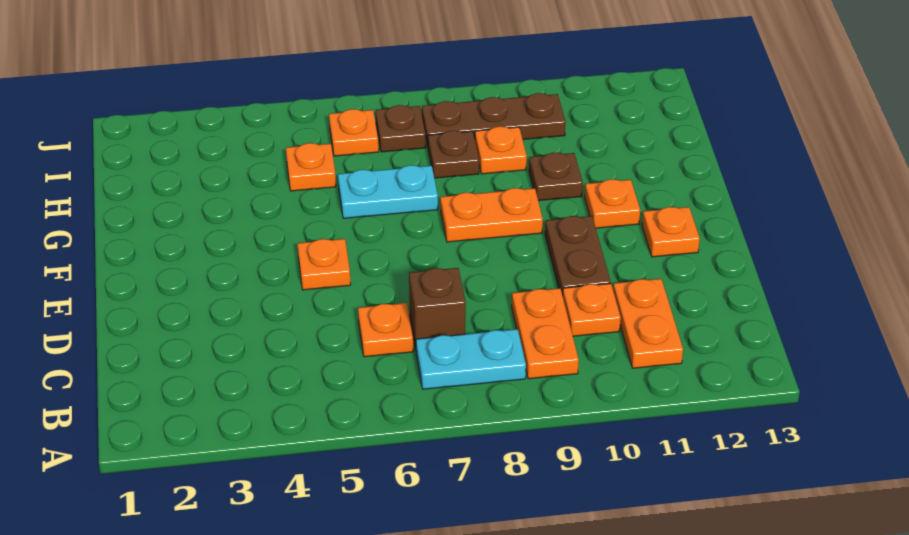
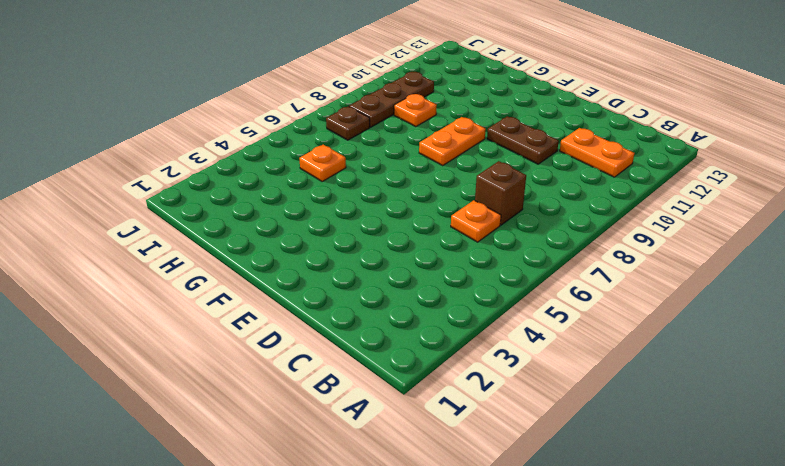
none -> cyan 1x2 plate [416,329,526,389]
none -> orange 1x2 plate [512,288,579,379]
none -> orange 1x1 plate [563,284,621,336]

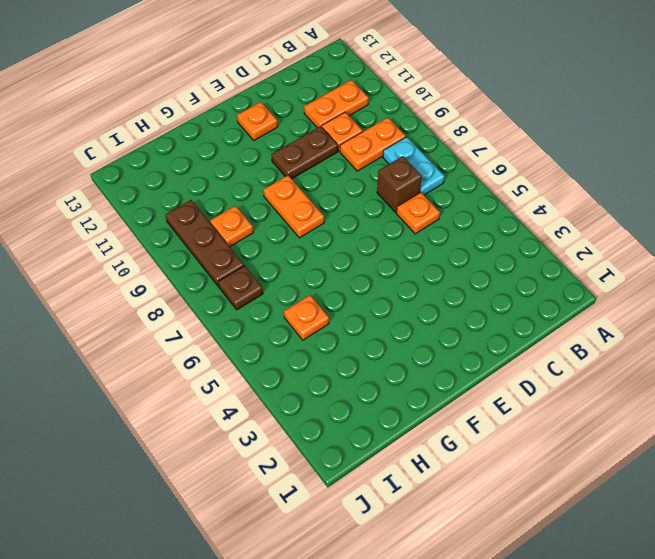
none -> orange 1x1 plate [297,239,351,290]
none -> orange 1x1 plate [585,179,640,228]
none -> cyan 1x2 plate [338,165,438,218]

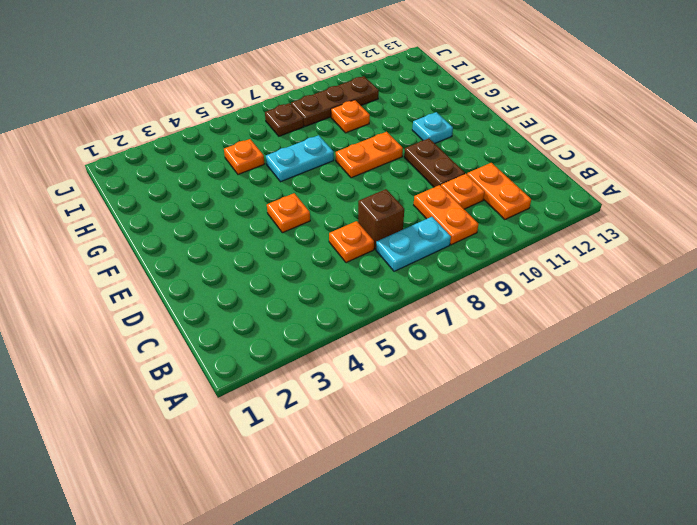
cyan 1x1 plate [412,112,453,143] -> orange 1x1 plate [585,179,640,228]
none -> orange 1x1 plate [642,207,700,257]
none -> brown 1x1 plate [529,153,583,201]
none -> brown 1x1 plate [428,131,479,178]

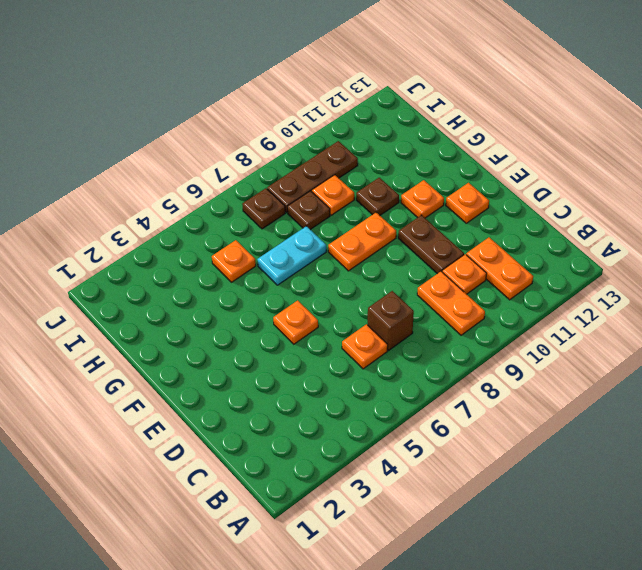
none -> cyan 1x2 plate [416,329,526,389]
none -> orange 1x1 plate [329,109,379,156]

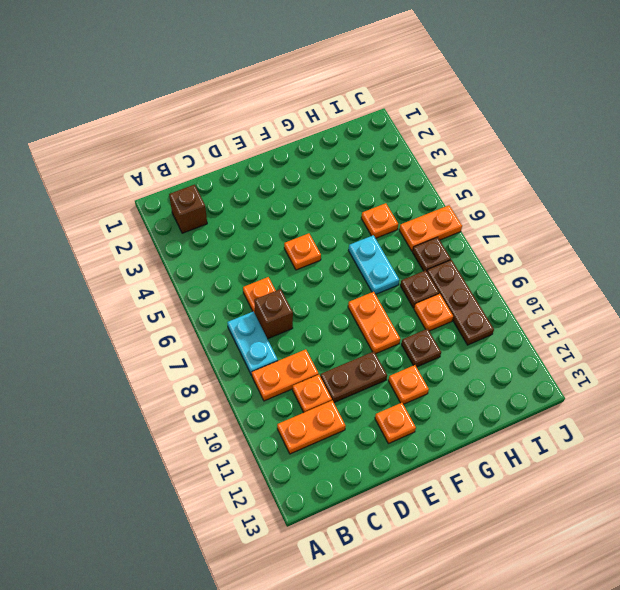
brown 1x1 brick [169,185,207,233] -> none
orange 1x2 plate [399,205,462,251] -> orange 1x1 plate [329,109,379,156]

